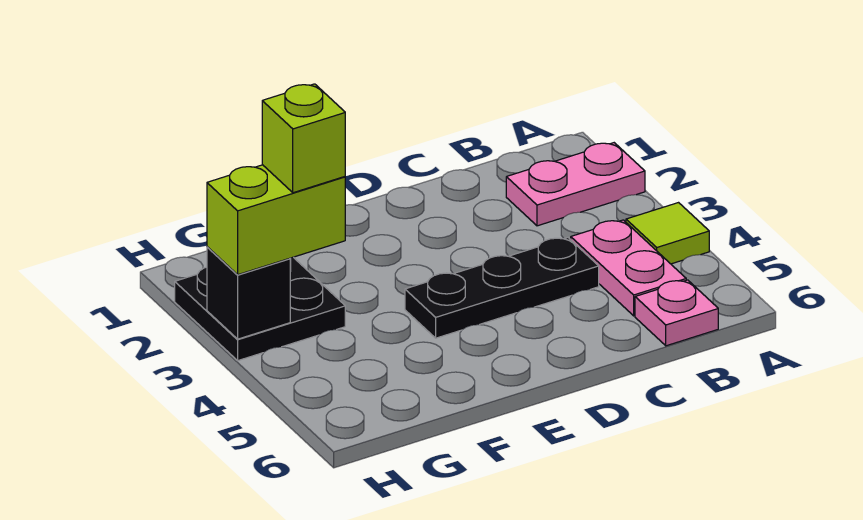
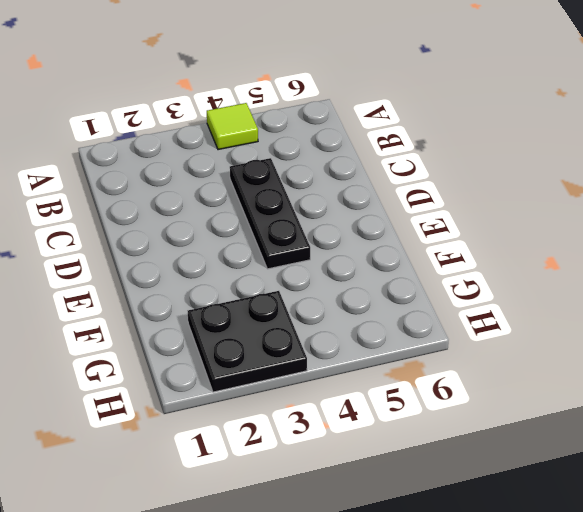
none -> pink 1x2 plate [506,143,645,226]
none -> pink 1x2 plate [571,220,686,316]

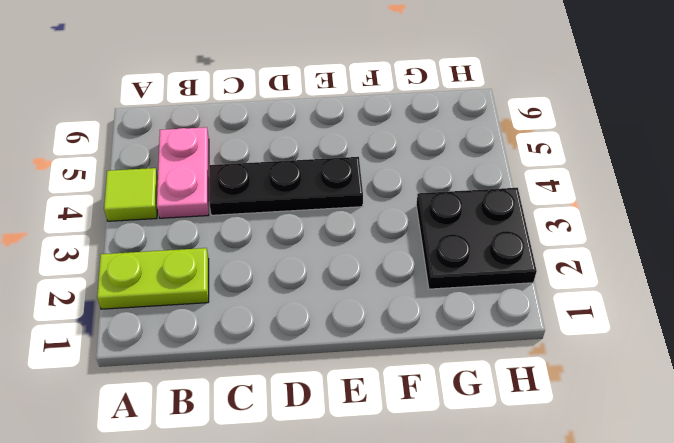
lime 1x2 plate [97,248,209,309] -> pink 1x2 plate [506,143,645,226]
none -> pink 1x1 plate [635,280,718,346]
none -> black 1x1 brick [207,247,290,339]

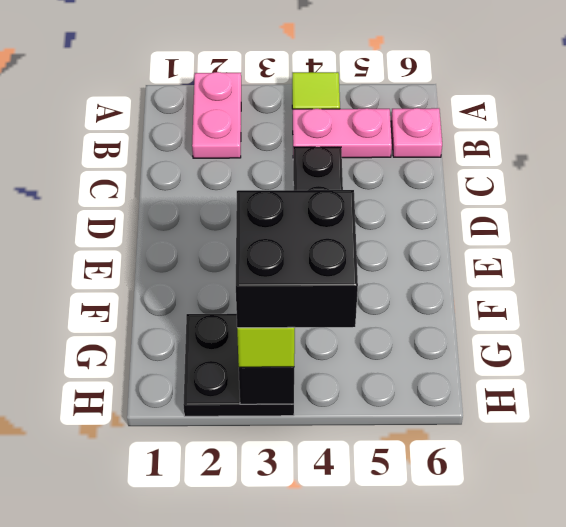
black 2x2 brick [236,190,358,328] -> lime 1x1 brick [262,84,345,193]

